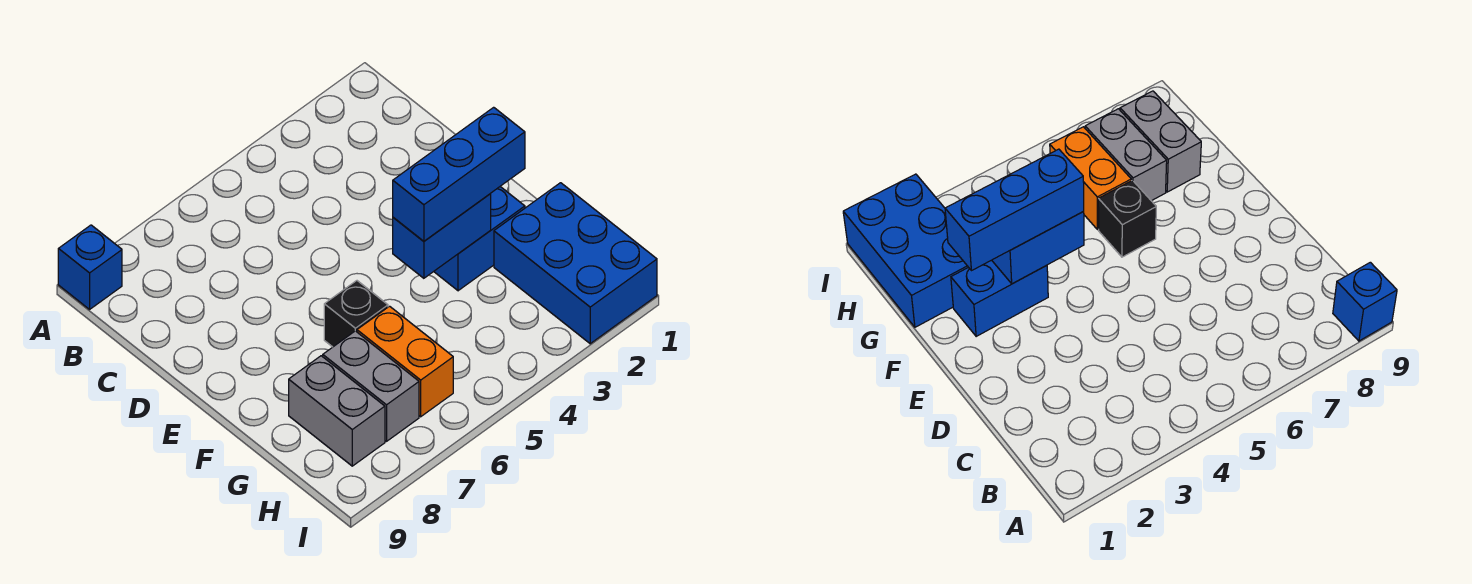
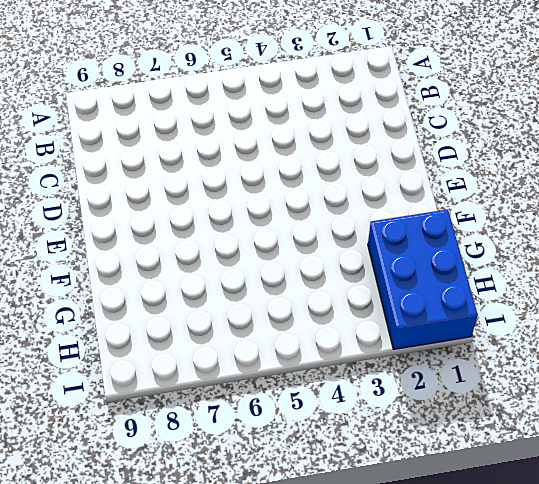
none -> blue 1x1 brick [58,225,122,309]
none -> blue 1x2 brick [434,187,525,291]

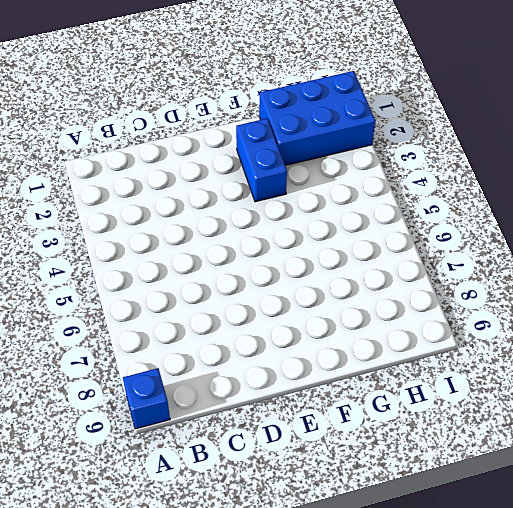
none -> black 1x1 brick [324,281,388,347]
none -> orange 1x2 brick [357,306,453,417]

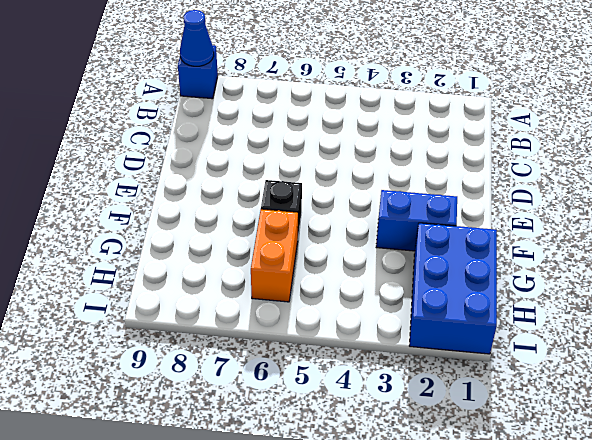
blue 1x1 cone [180,10,214,66] -> none
none -> grey 1x2 brick [323,331,419,441]
none -> grey 1x2 brick [289,356,385,466]

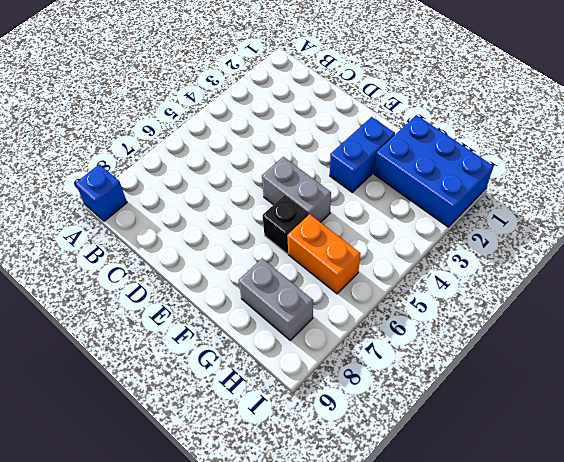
grey 1x2 brick [262,157,331,222] -> grey 1x2 brick moved to [323,331,419,441]
none -> blue 1x2 brick [393,194,491,278]
none -> blue 1x3 brick [393,107,525,241]

